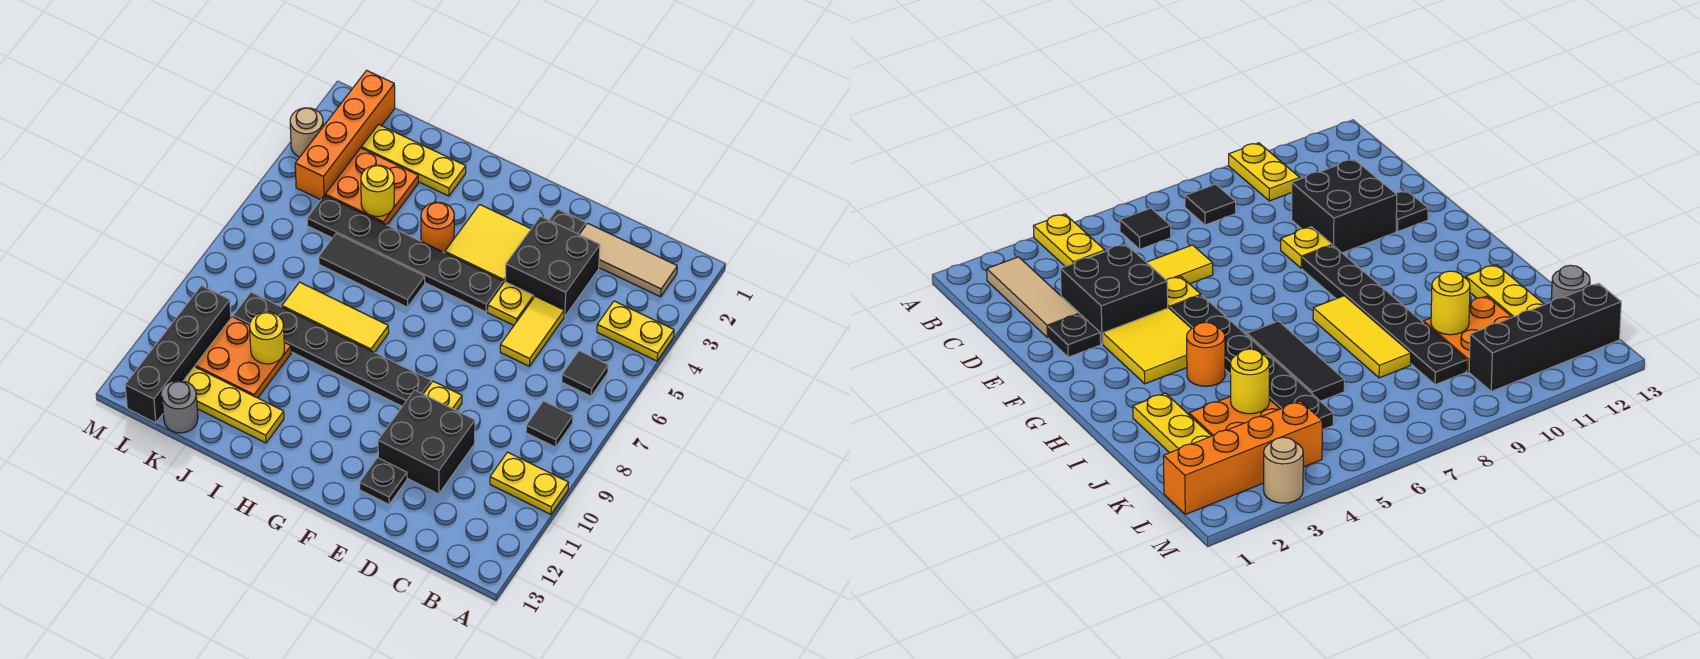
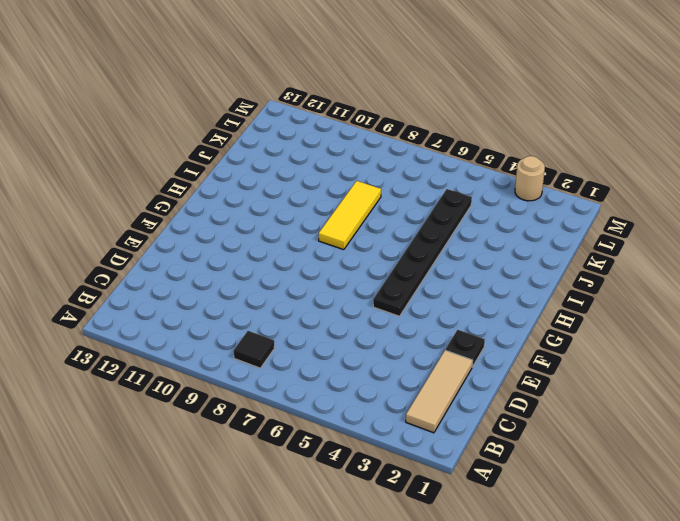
none -> yellow 1x2 plate [597,301,674,361]
none -> yellow 1x2 plate [490,452,569,514]
none -> black 1x1 tile [562,351,608,396]

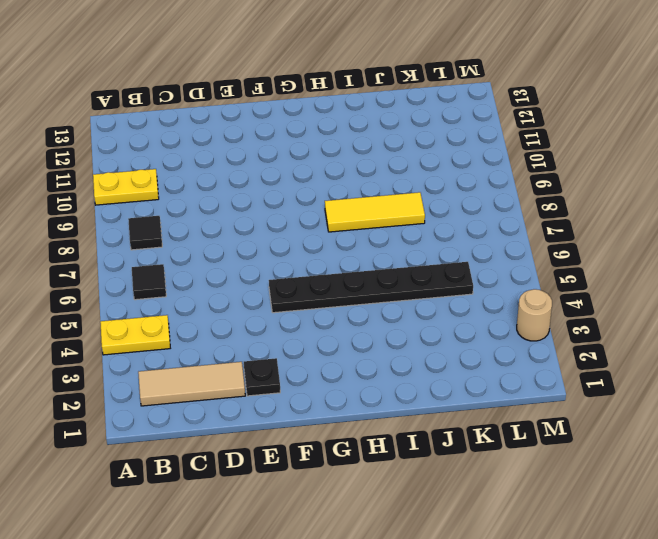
none -> black 2x2 brick [505,216,600,317]
none -> yellow 1x2 tile [500,296,564,366]
none -> black 2x2 brick [378,390,475,494]

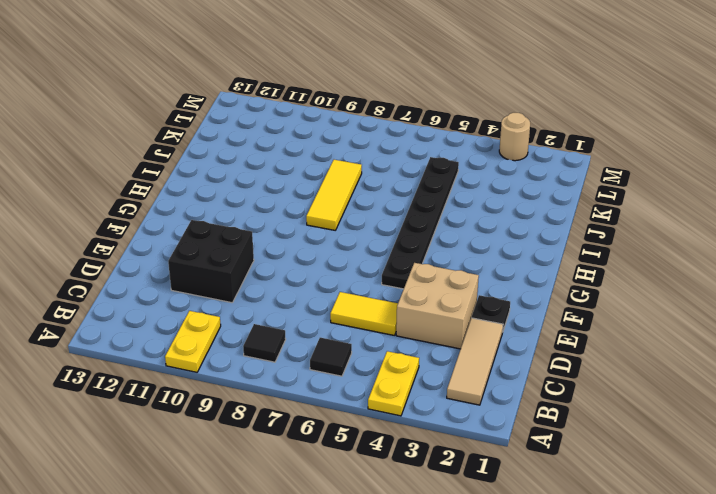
tan 2x2 brick [396,263,479,349] -> black 2x2 brick [505,216,600,317]
none -> yellow 1x1 plate [488,282,534,325]
none -> yellow 1x1 plate [423,381,462,411]
none -> black 1x1 plate [360,458,407,504]

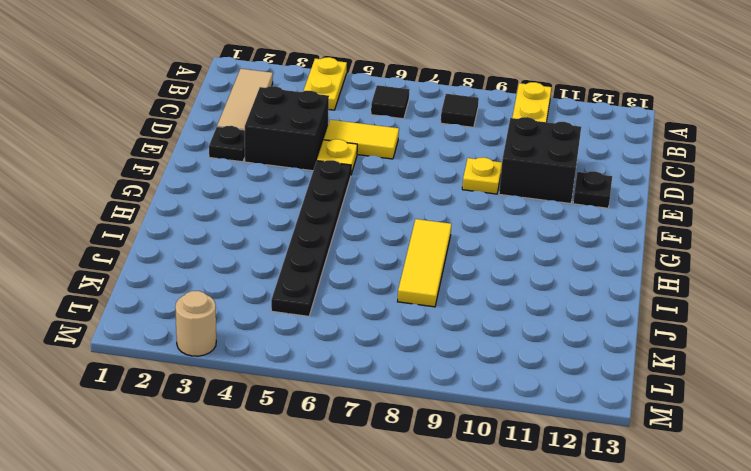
none -> yellow 2x2 tile [445,204,531,283]
none -> black 1x6 plate [233,292,431,406]
none -> orange 1x1 round brick [421,202,454,253]

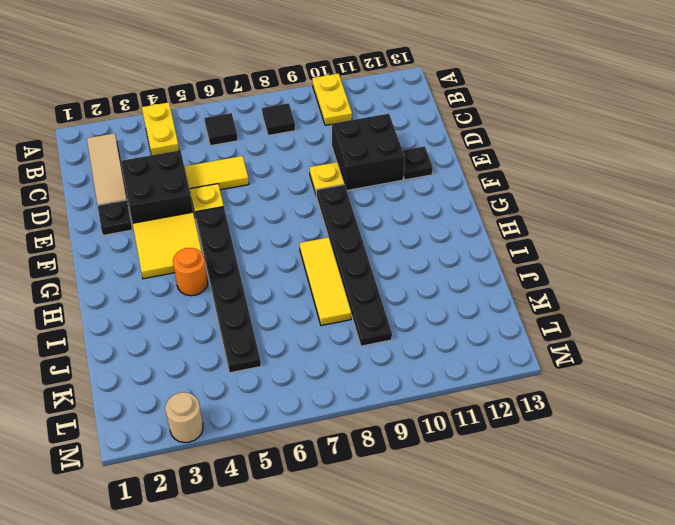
none -> black 1x3 tile [319,234,425,307]
none -> yellow 1x3 plate [361,125,466,196]
none -> yellow 1x3 plate [184,367,284,443]

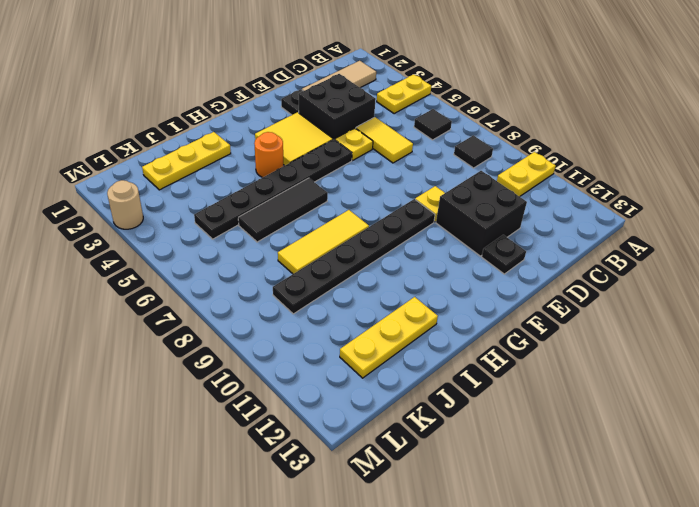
none -> orange 2x2 plate [325,148,418,225]
none -> orange 2x2 plate [195,317,291,398]
none -> grey 1x1 round brick [162,381,198,433]

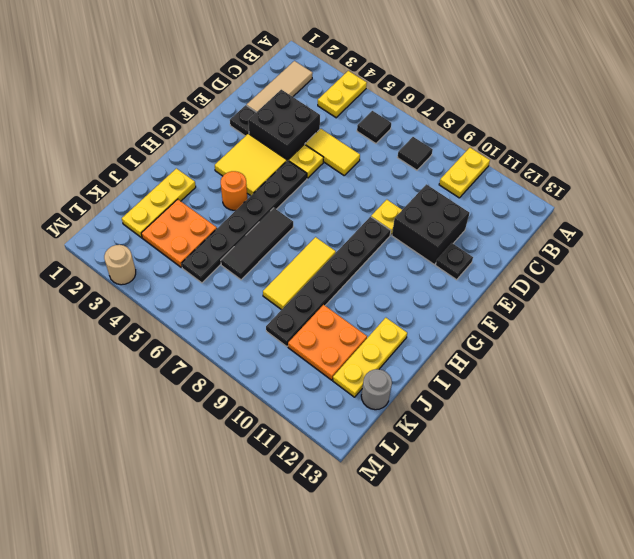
none -> orange 1x4 brick [295,70,395,200]
none -> black 1x4 brick [125,286,231,423]
none -> yellow 1x1 round brick [361,165,394,217]

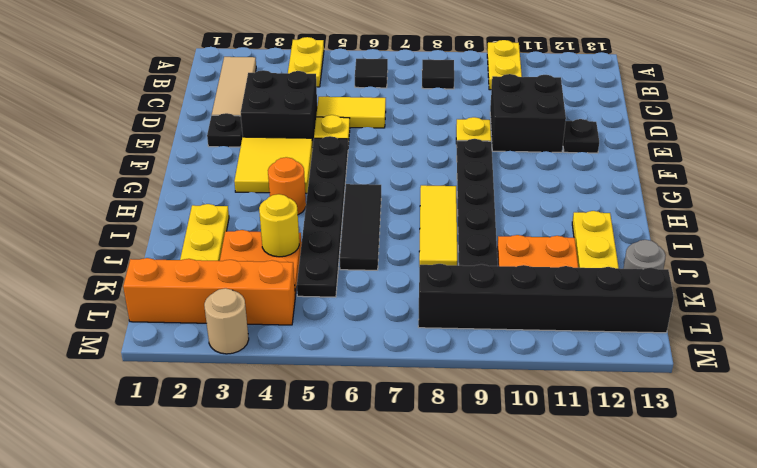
black 1x6 brick [418,264,674,333] -> black 1x4 brick [125,286,231,423]
none -> yellow 1x1 round brick [250,312,284,364]

